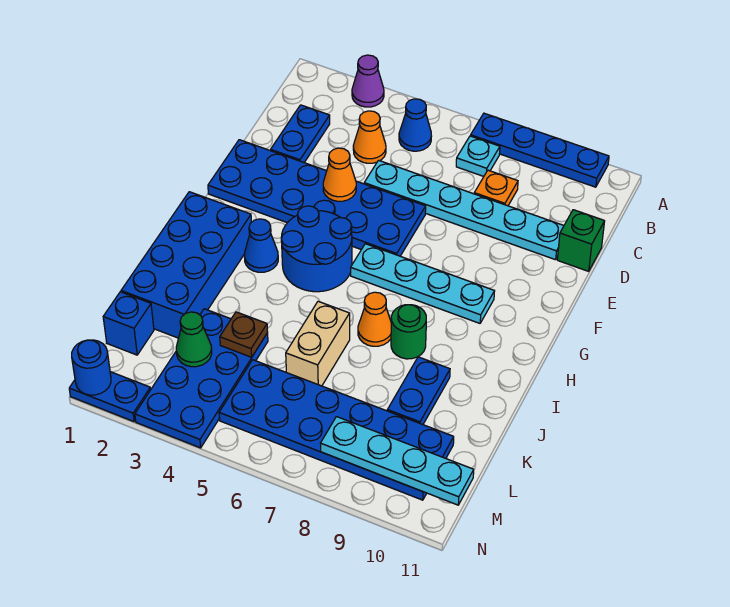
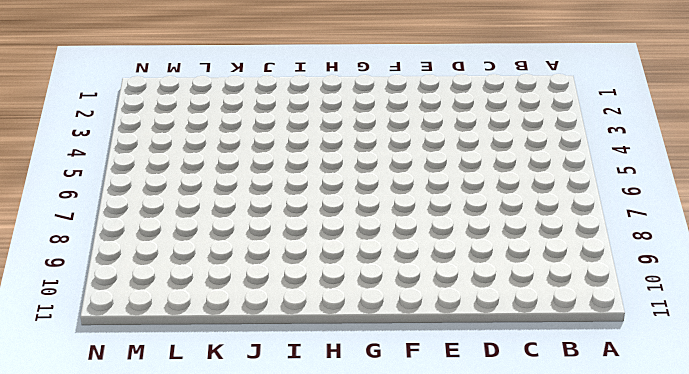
none -> purple 1x1 cone [352,55,384,107]
none -> blue 1x4 plate [471,113,609,187]
none -> blue 1x1 cone [399,99,431,151]

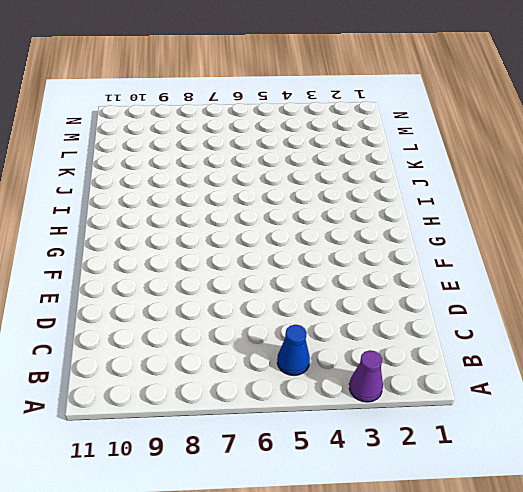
none -> blue 1x4 plate [471,113,609,187]
none -> cyan 1x1 plate [456,136,500,176]
none -> blue 1x2 plate [271,105,330,162]

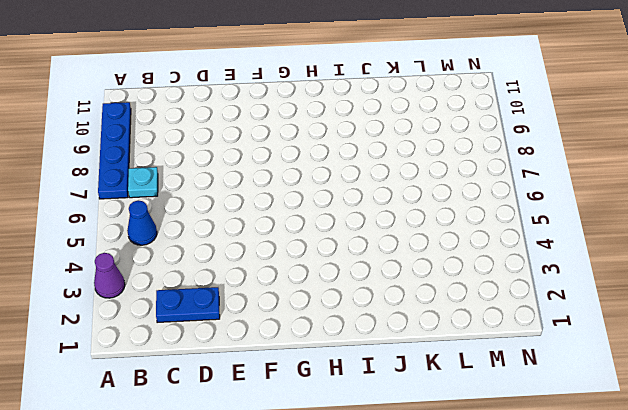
none -> orange 1x1 cone [353,111,386,163]
none -> orange 1x1 plate [474,170,518,206]
none -> cyan 1x6 plate [364,160,564,260]

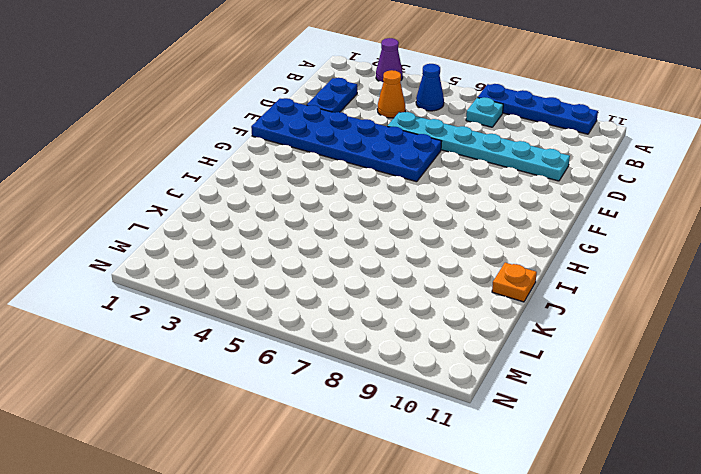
orange 1x1 plate [492,263,537,302] -> orange 1x1 plate moved to [474,170,518,206]
none -> green 1x1 brick [557,210,605,271]
none -> blue 2x2 round brick [281,206,352,292]
none -> cyan 1x4 plate [351,244,495,323]

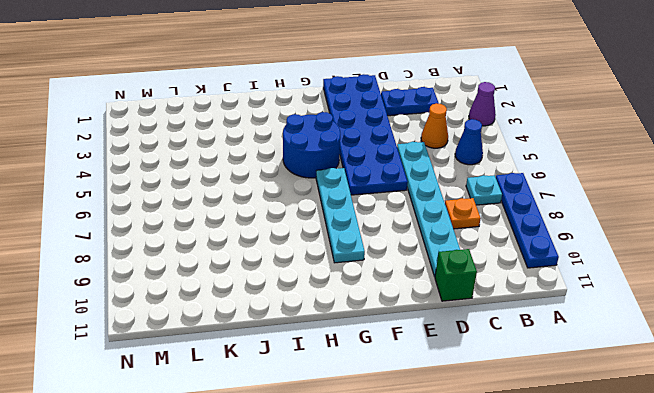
none -> blue 2x4 brick [121,192,251,338]
none -> blue 1x1 cone [245,219,278,272]
none -> orange 1x1 cone [358,292,391,346]

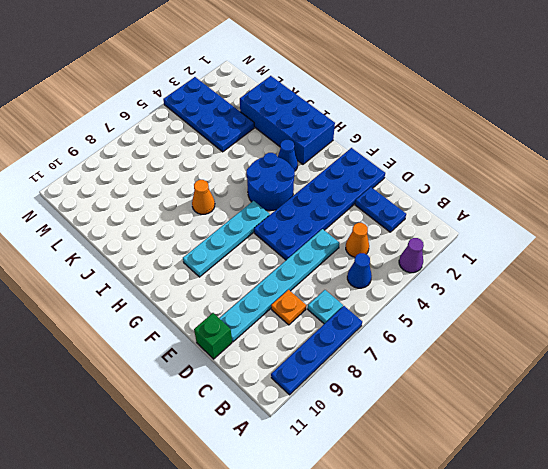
none -> green 1x1 round brick [391,305,426,359]
none -> tan 1x2 brick [286,301,350,386]
none -> blue 1x2 plate [387,357,450,424]

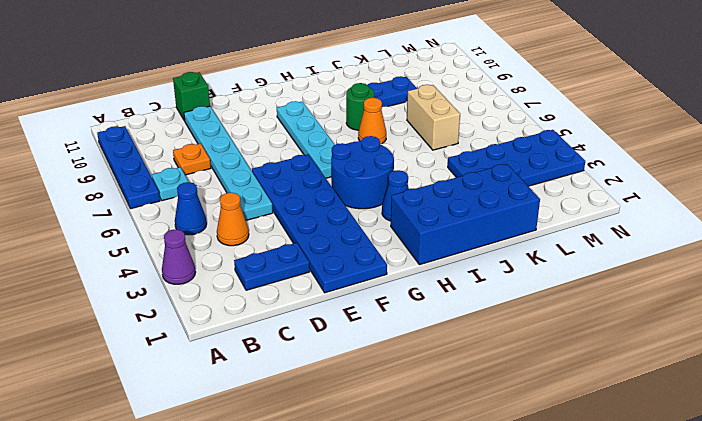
tan 1x2 brick [407,85,460,150] -> tan 1x2 brick turned to [286,301,350,386]
none -> blue 1x1 brick [103,292,154,355]
none -> blue 2x6 plate [219,360,454,500]
none -> blue 1x2 plate [69,372,151,422]

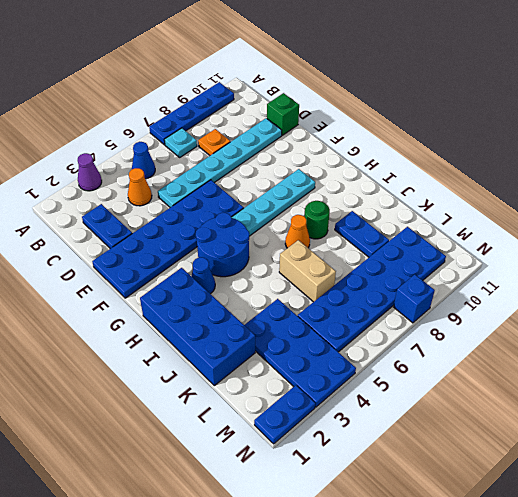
blue 1x1 brick [394,274,435,323] -> blue 1x1 brick moved to [103,292,154,355]
none -> orange 1x1 cone [323,148,356,201]
none -> brown 1x1 plate [220,312,268,357]
none -> green 1x1 cone [176,312,212,367]

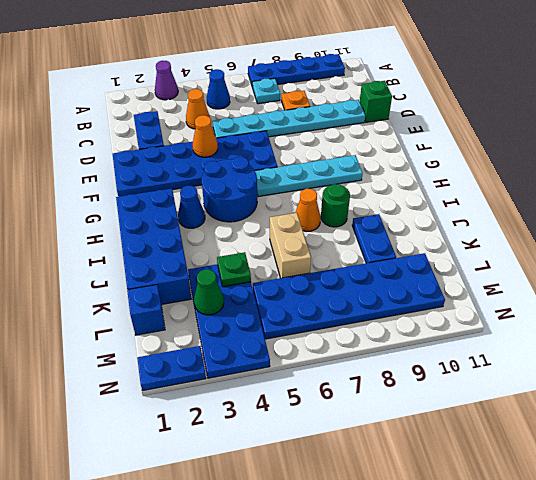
green 1x1 plate [217,252,251,287] -> brown 1x1 plate [220,312,268,357]
none -> cyan 1x4 plate [320,417,474,505]
none -> blue 1x1 round brick [72,340,111,395]

